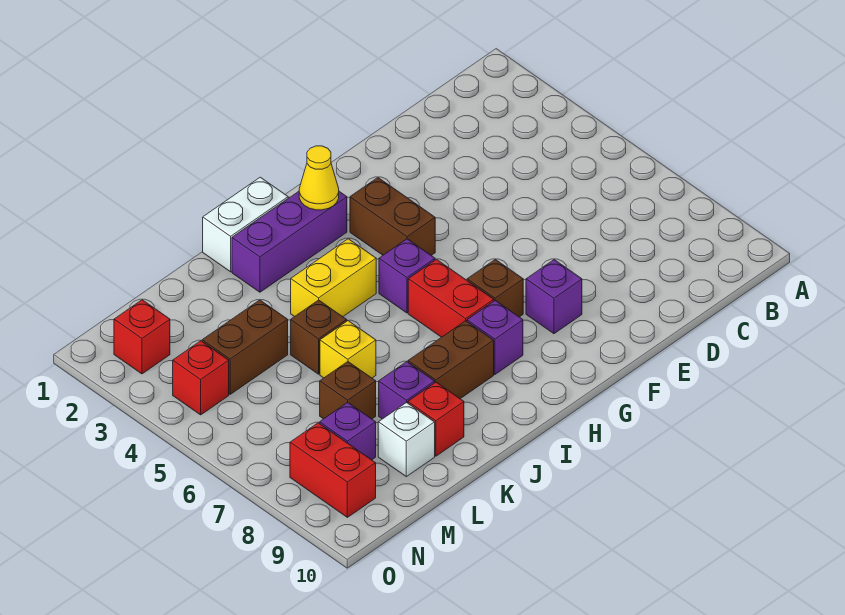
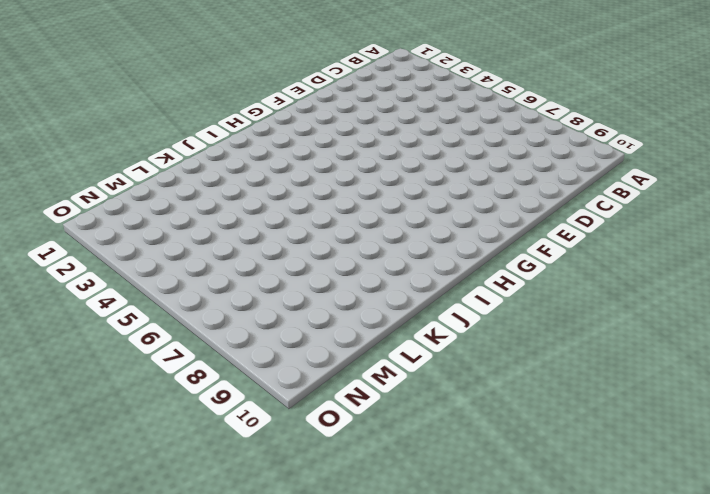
none -> purple 1x1 brick [526,260,582,334]
none -> brown 1x2 brick [350,178,435,256]
none -> brown 1x1 brick [467,259,523,317]

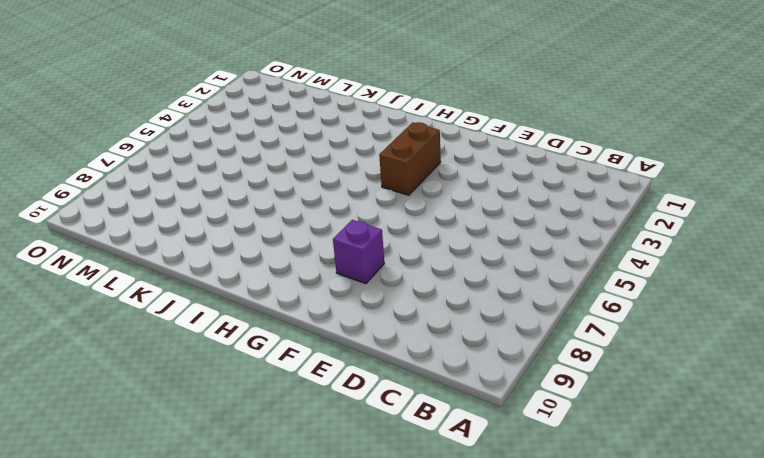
none -> brown 1x1 brick [467,259,523,317]
none -> purple 1x3 brick [232,191,347,292]
none -> purple 1x1 brick [379,239,435,313]

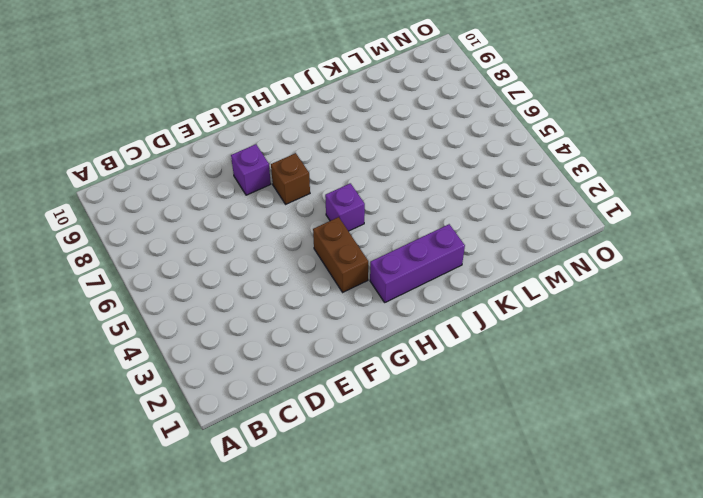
none -> red 1x2 brick [408,259,494,337]
none -> purple 1x1 brick [467,300,523,374]
none -> white 1x2 brick [203,177,288,272]

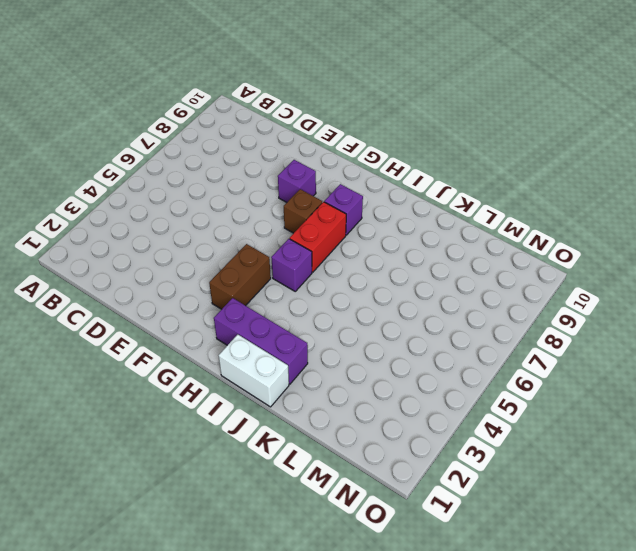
none -> yellow 1x2 brick [291,239,376,317]
none -> brown 1x2 brick [408,321,494,399]
none -> brown 1x1 brick [291,300,347,374]

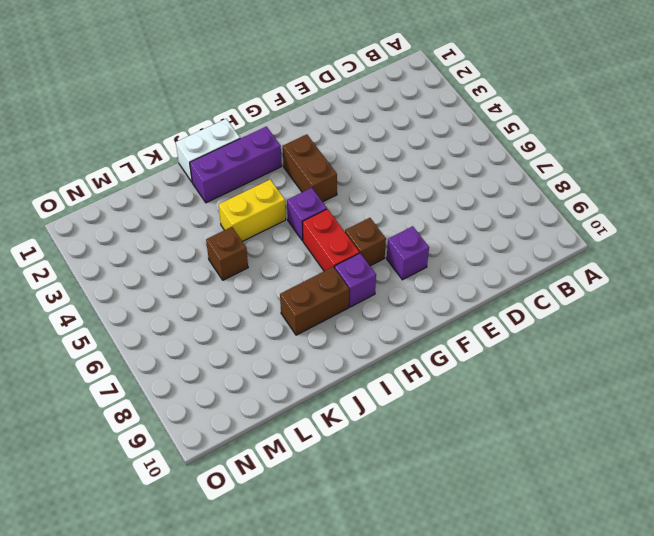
none -> yellow 1x1 brick [320,321,376,378]
none -> purple 1x1 brick [379,362,435,419]
none -> red 1x1 brick [408,382,464,456]

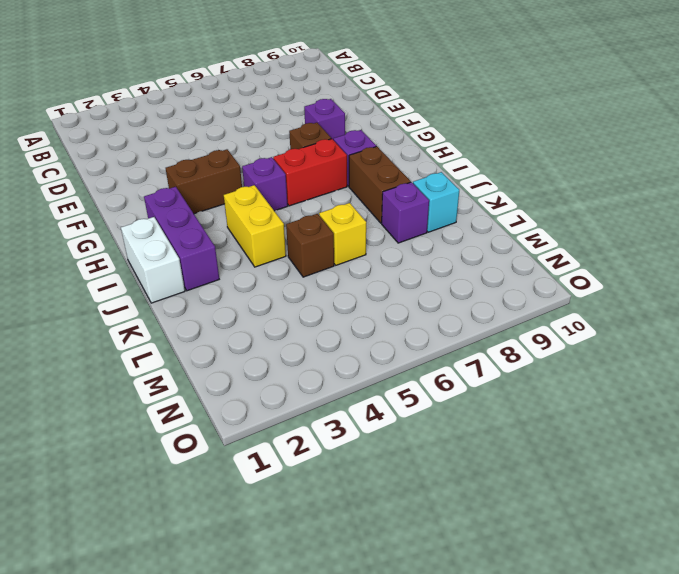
cyan 1x1 brick [413,172,459,232] -> red 1x1 brick [408,382,464,456]
none -> brown 1x2 brick [202,300,288,394]
none -> brown 1x1 brick [320,362,376,419]
none -> white 1x1 brick [378,402,435,477]

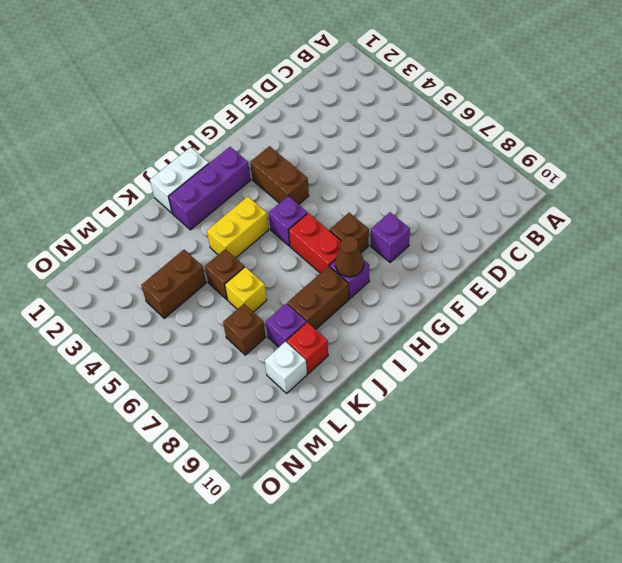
brown 1x1 cone [336,236,364,277] -> none
none -> purple 1x1 brick [320,402,376,460]
none -> red 1x1 brick [114,300,170,374]
none -> red 1x1 brick [173,341,229,415]

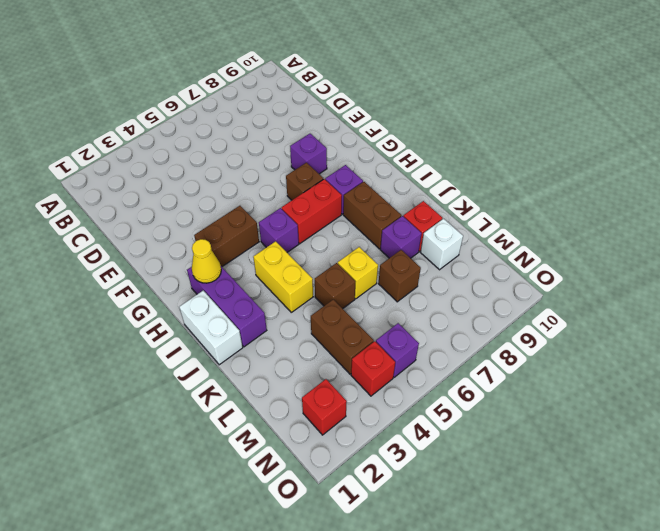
purple 1x1 brick [376,323,419,377] -> purple 1x1 brick moved to [320,402,376,460]
none -> red 1x2 brick [290,423,376,517]

